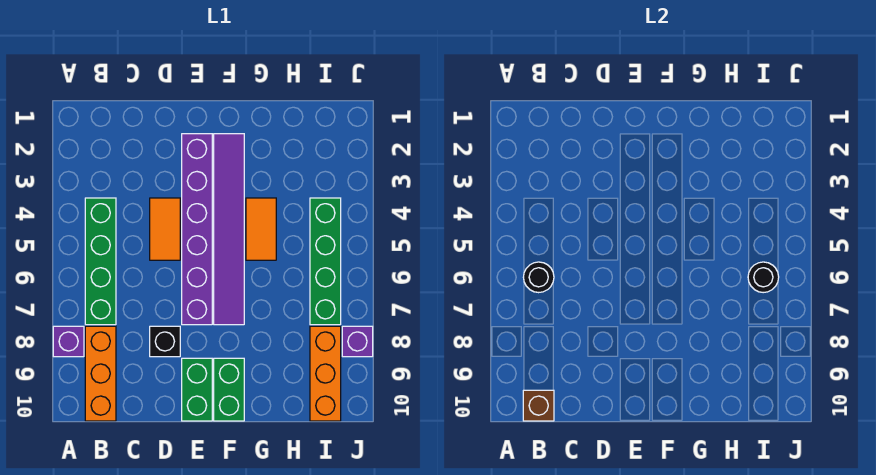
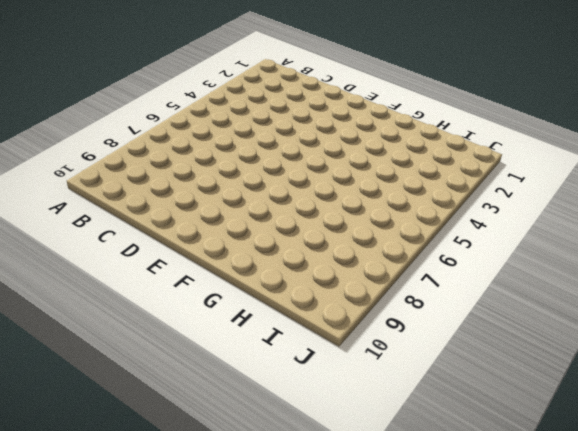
none -> purple 1x1 brick [53,326,84,357]
none -> green 1x4 brick [85,198,116,325]
none -> orange 1x3 brick [85,326,116,421]

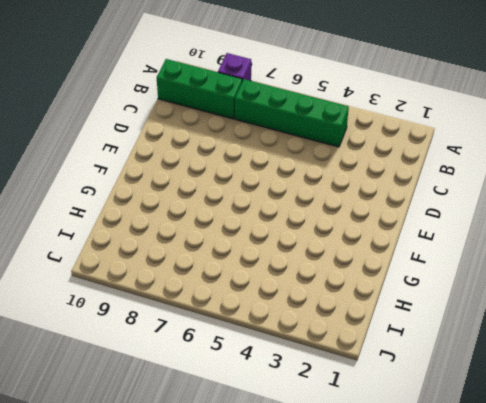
green 1x3 brick [157,59,242,119] -> orange 1x3 brick [85,326,116,421]
none -> orange 1x2 tile [150,198,180,260]
none -> black 1x1 brick [150,326,180,357]
none -> purple 1x6 brick [182,134,212,325]

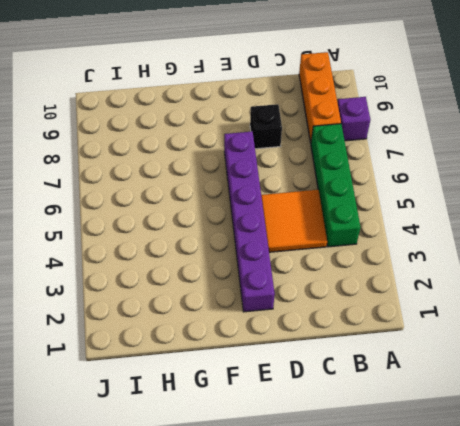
orange 2x2 tile [261,190,327,252] -> orange 1x2 tile [150,198,180,260]
none -> green 1x2 brick [182,358,212,421]
none -> purple 1x6 tile [214,134,244,325]
none -> green 1x2 brick [214,358,244,421]

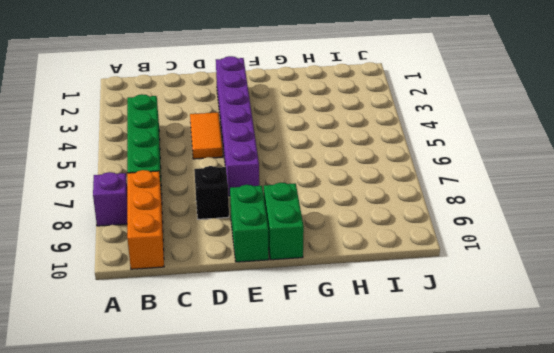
none -> purple 1x6 tile [214,134,244,325]
none -> orange 1x2 tile [246,198,276,260]
none -> green 1x4 brick [310,198,341,325]

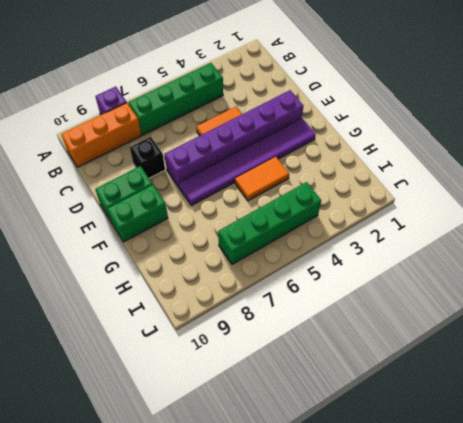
none -> orange 1x3 brick [310,326,341,421]
none -> purple 1x1 brick [342,326,373,357]
none -> black 1x1 round brick [523,262,554,293]

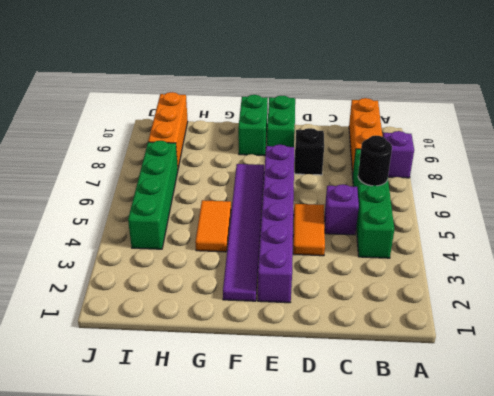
purple 1x1 brick [325,184,359,235] -> purple 1x1 brick moved to [342,326,373,357]
none -> brown 1x1 brick [523,390,554,421]
none -> black 1x1 round brick [748,262,779,293]

